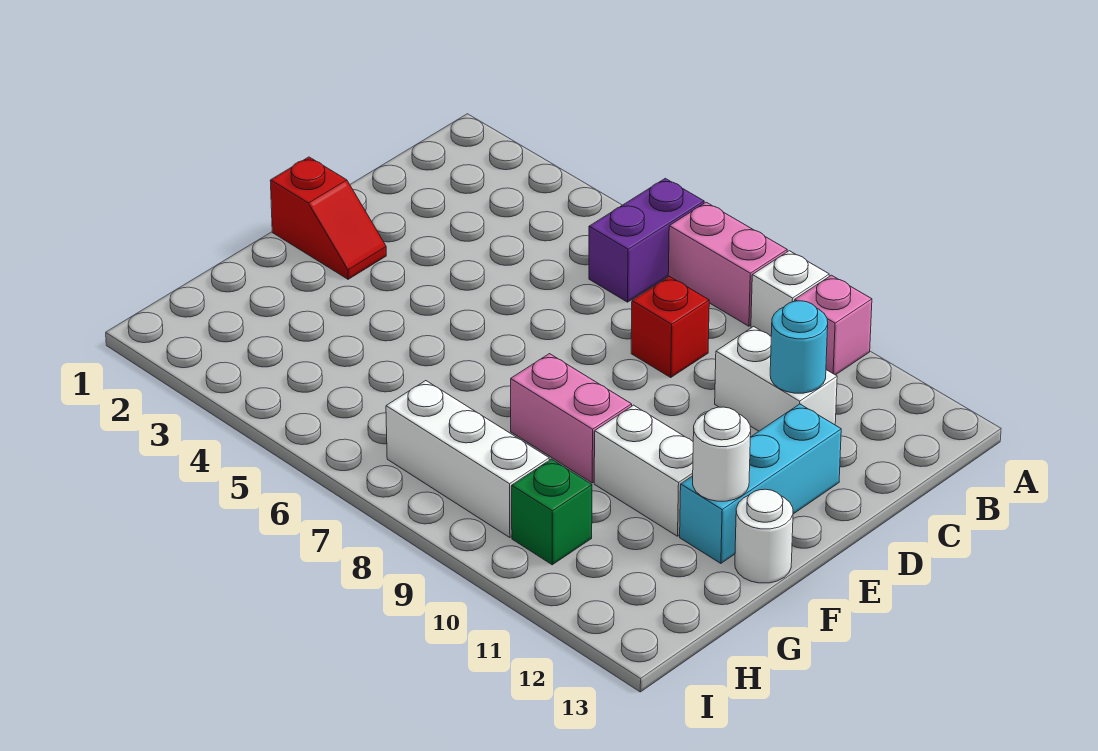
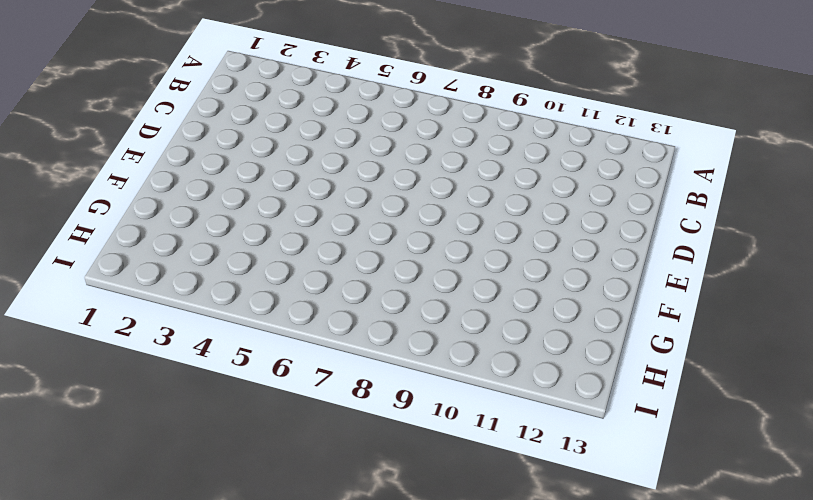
none -> purple 1x2 brick [589,178,704,302]
none -> pink 1x2 brick [668,202,787,326]
none -> white 1x1 brick [751,251,829,336]

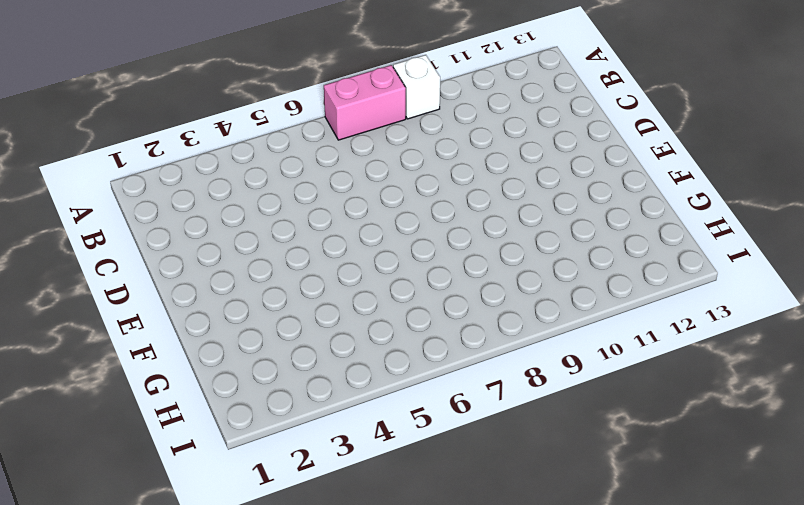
none -> purple 1x2 brick [589,178,704,302]
none -> pink 1x1 brick [795,275,872,375]
none -> red 1x1 brick [631,277,709,377]

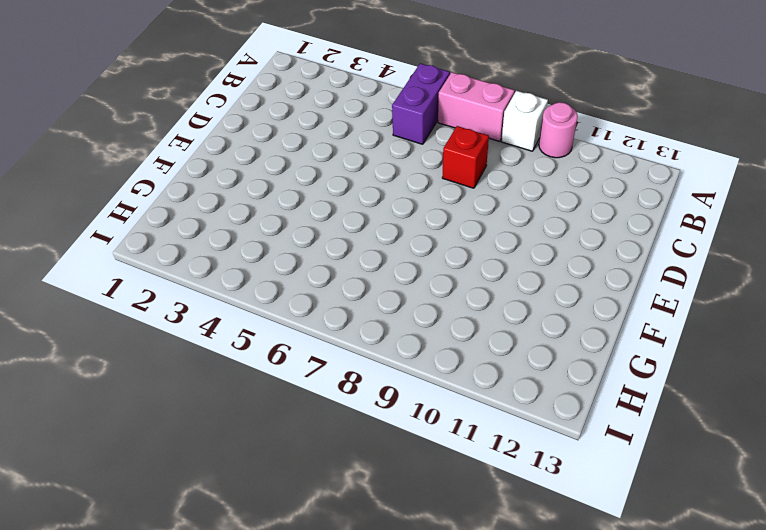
pink 1x1 round brick [539,102,578,158] -> pink 1x1 brick [795,275,872,375]
none -> white 1x2 brick [715,327,837,431]
none -> cyan 1x3 brick [680,404,841,563]
none -> red 1x2 slope [270,157,386,279]

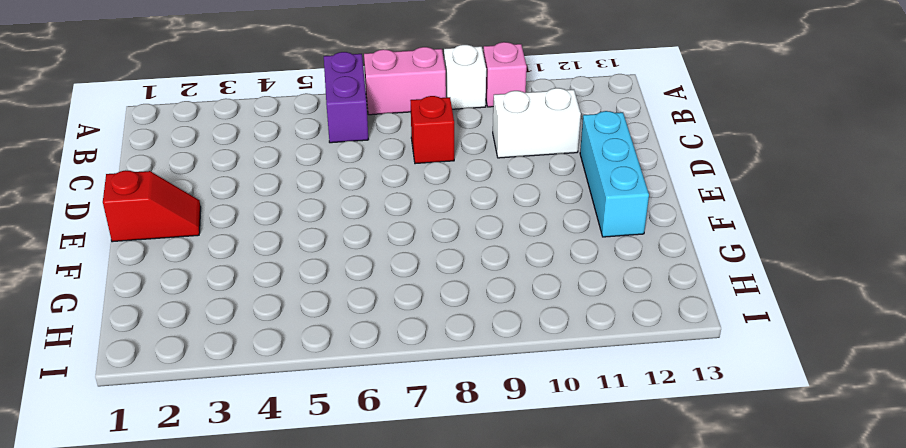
none -> pink 1x2 brick [511,354,632,483]
none -> white 1x2 brick [594,405,693,536]
none -> white 1x1 round brick [735,489,793,583]

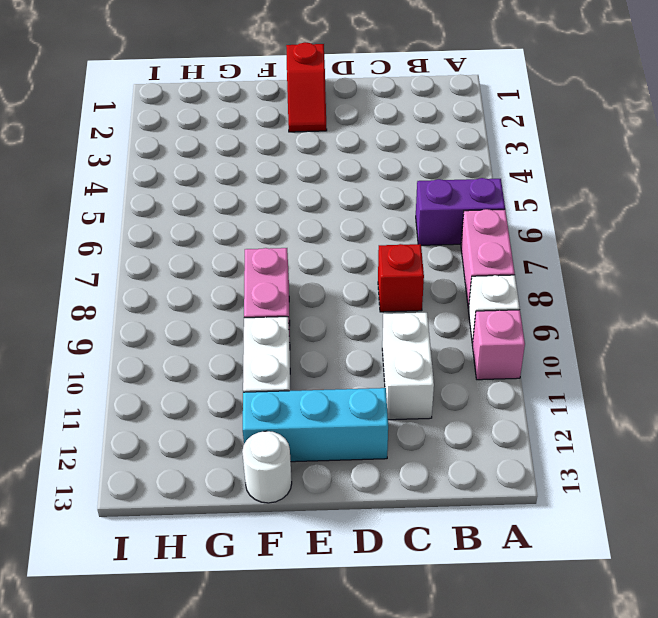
none -> white 1x3 brick [386,381,549,538]
none -> green 1x1 brick [512,459,592,565]
none -> cyan 1x1 round brick [770,301,828,393]

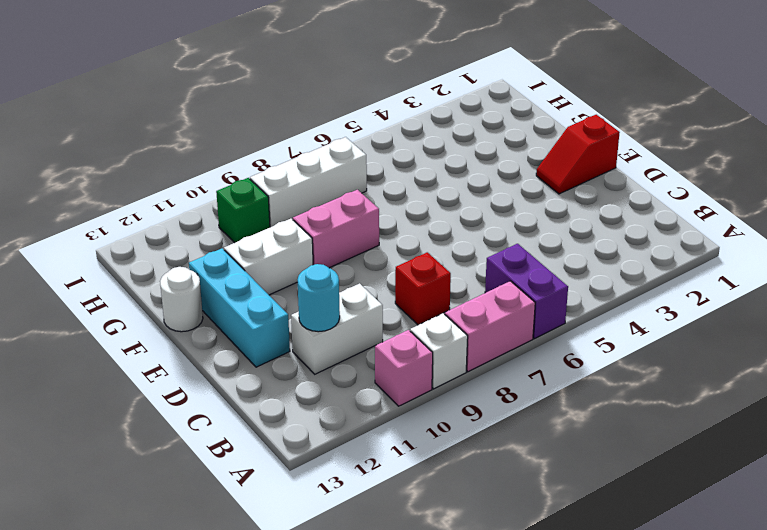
none -> white 1x1 round brick [693,407,751,501]

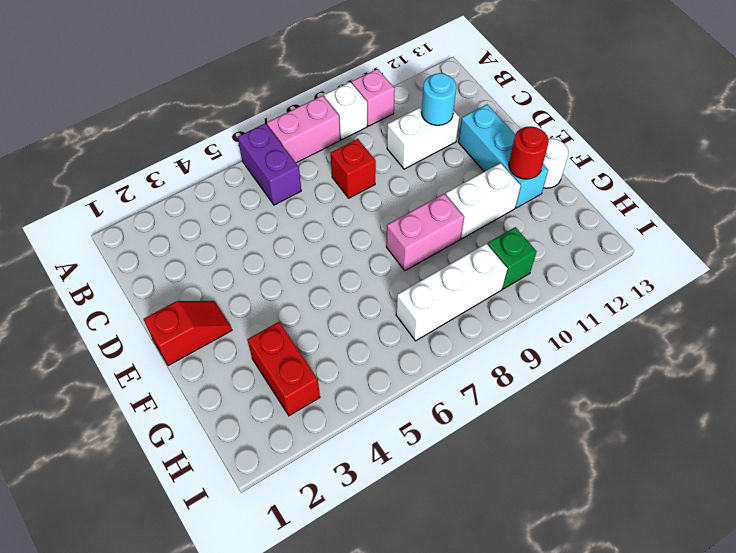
red 1x1 round brick [509,127,549,179] -> white 1x1 round brick [693,407,751,501]
red 1x2 brick [247,322,320,416] -> none

